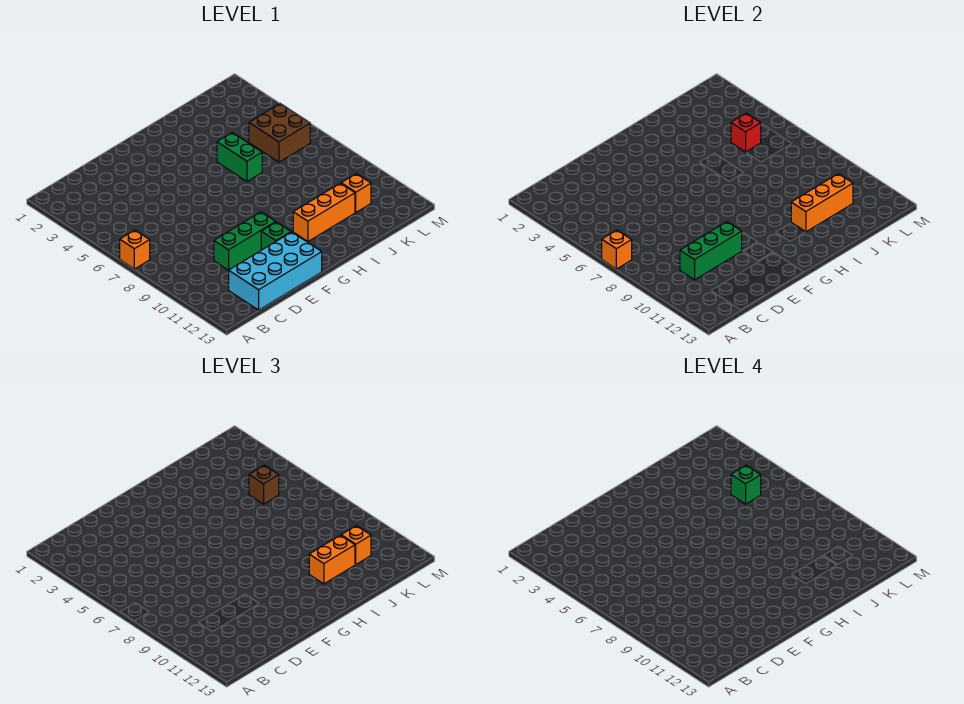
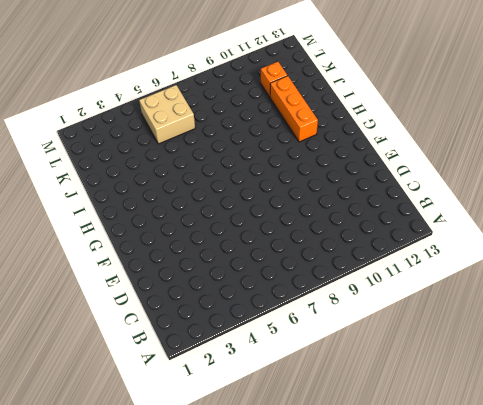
tan 2x2 brick [139,85,195,144] -> brown 2x2 brick [249,104,310,162]
none -> orange 1x1 brick [120,230,150,269]
none -> cyan 2x4 brick [229,232,322,310]
none -> green 1x3 brick [214,212,275,270]

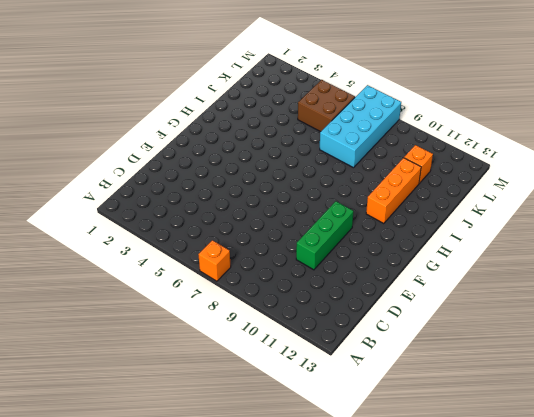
cyan 2x4 brick [320,85,401,168] -> cyan 2x4 brick moved to [229,232,322,310]
none -> green 1x1 brick [261,222,291,250]
none -> green 1x2 brick [217,133,262,181]
none -> orange 1x1 brick [602,230,632,269]

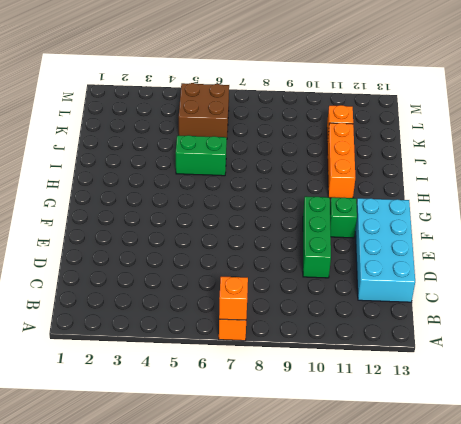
none -> green 1x3 brick [680,222,742,280]
none -> orange 1x3 brick [791,174,853,232]
none -> red 1x1 brick [731,113,761,152]

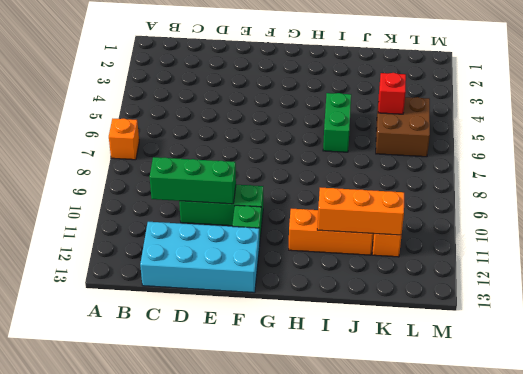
none -> orange 1x1 brick [602,230,632,269]
none -> orange 1x2 brick [309,535,355,584]
none -> brown 1x1 brick [249,465,279,504]

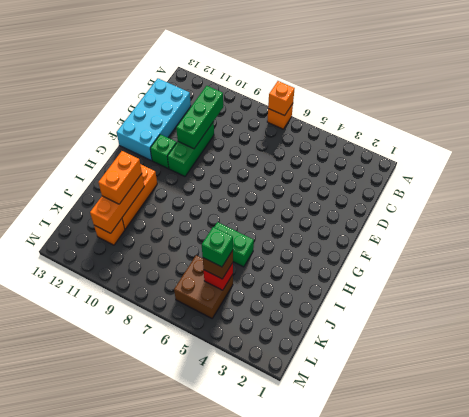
none -> orange 1x1 brick [341,526,371,564]

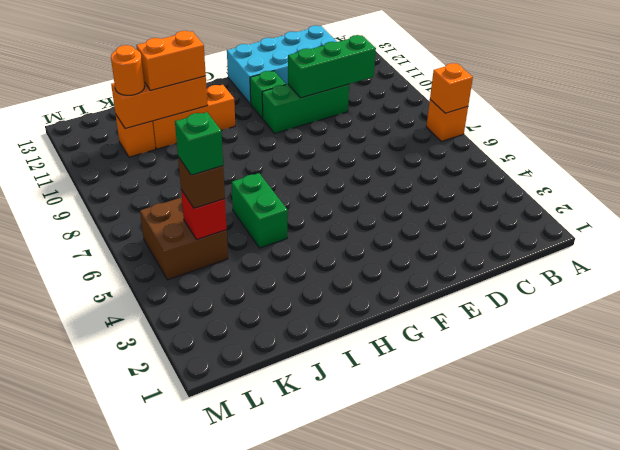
orange 1x1 round brick [111,45,145,95] -> orange 1x1 brick [341,526,371,564]

